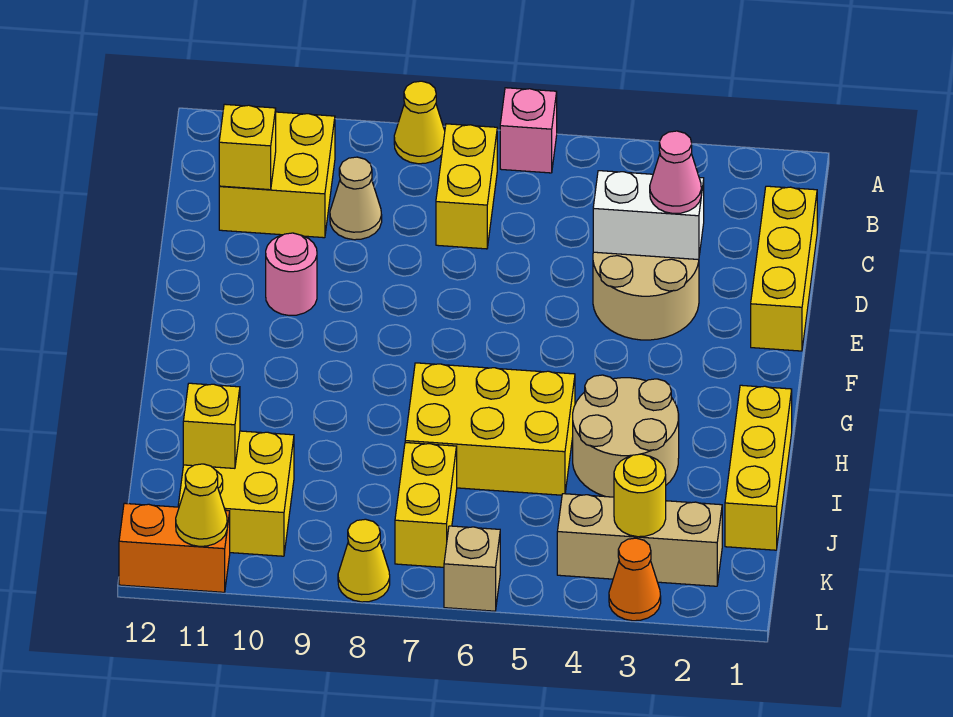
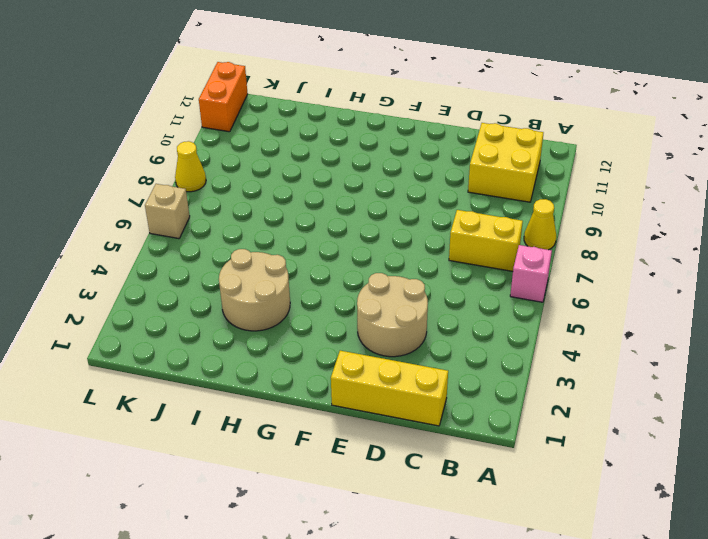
none -> tan 1x1 cone [330,157,382,240]
none -> pink 1x1 round brick [266,233,317,316]
none -> yellow 1x3 brick [725,385,792,550]

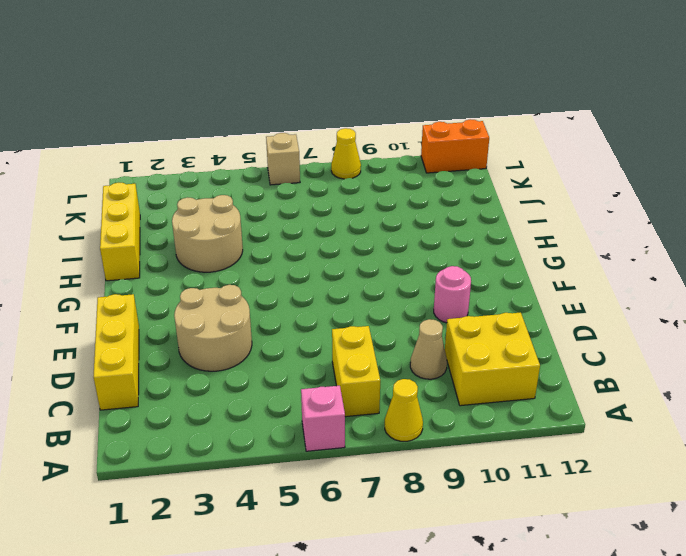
none -> yellow 2x3 brick [405,363,575,495]
none -> yellow 1x2 brick [395,443,457,567]
none -> yellow 2x2 brick [178,431,294,556]

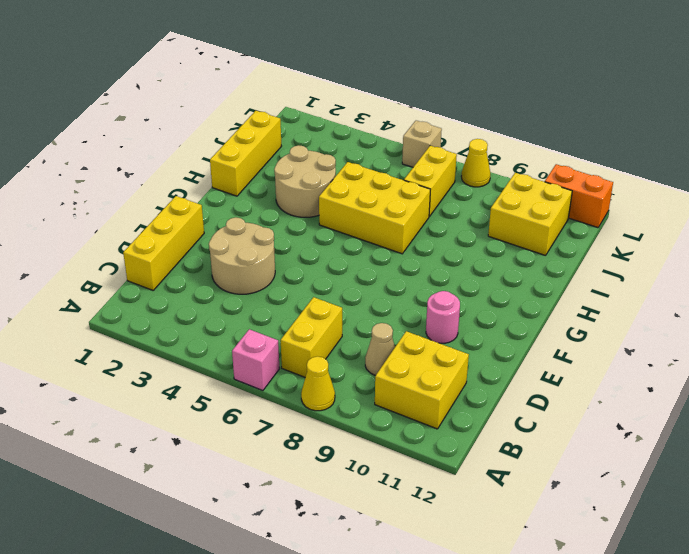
none -> tan 1x3 brick [557,494,722,586]
none -> orange 1x1 cone [609,538,661,621]
none -> yellow 1x1 brick [219,104,276,190]

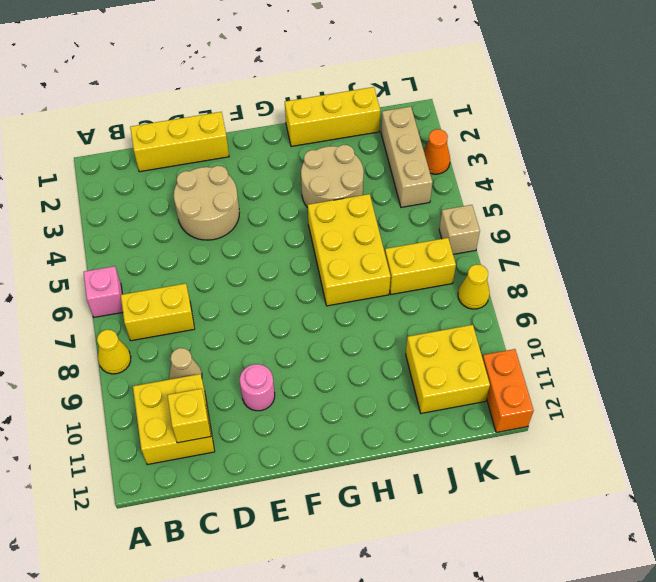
none -> white 1x2 brick [593,171,704,260]
none -> yellow 1x1 brick [183,383,240,468]
none -> yellow 1x1 round brick [614,454,666,537]

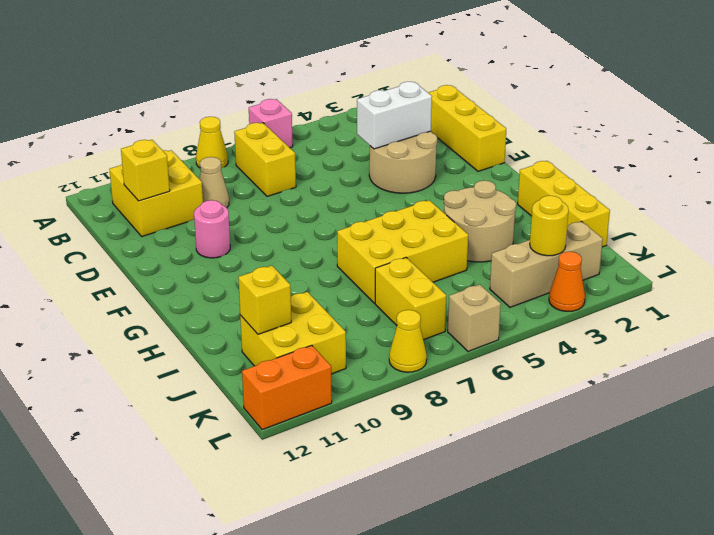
none -> yellow 1x1 cone [176,464,227,546]
none -> pink 1x1 cone [650,131,701,214]

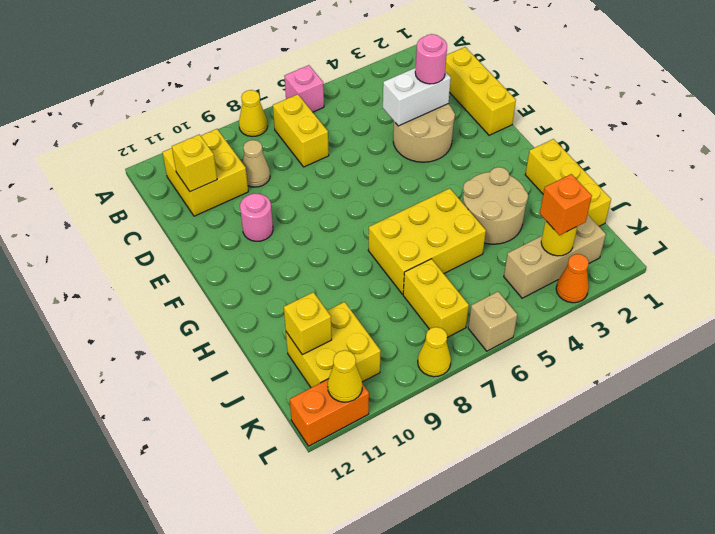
pink 1x1 round brick [415,34,447,84] -> pink 1x1 cone [650,131,701,214]
orange 1x1 brick [540,174,592,235] -> none

